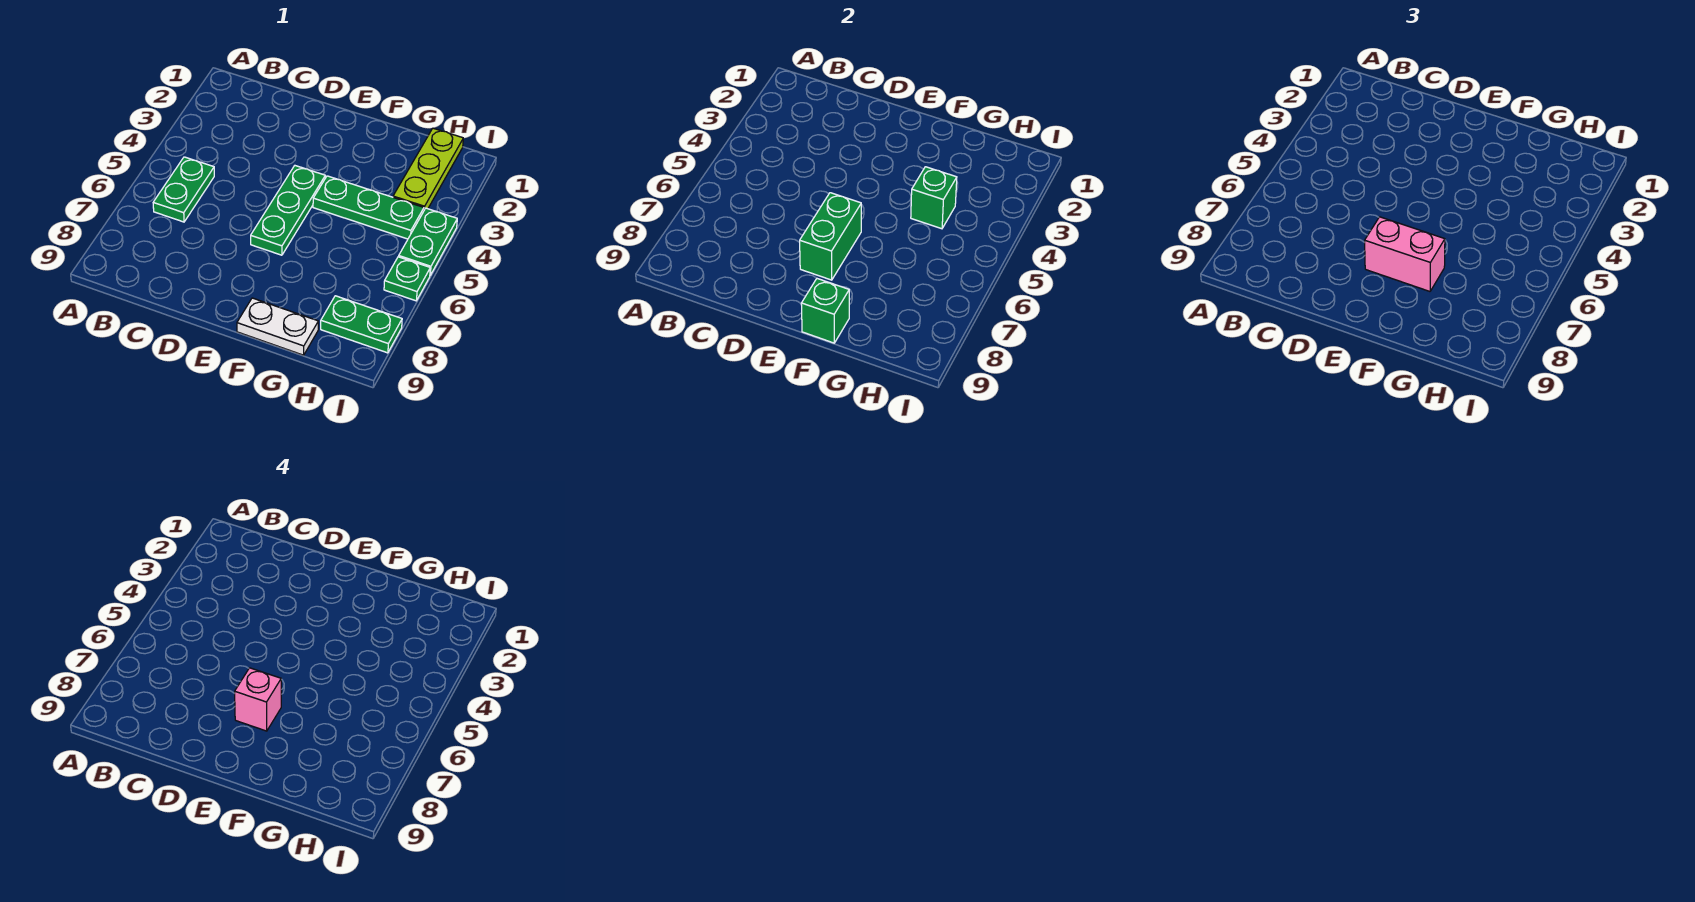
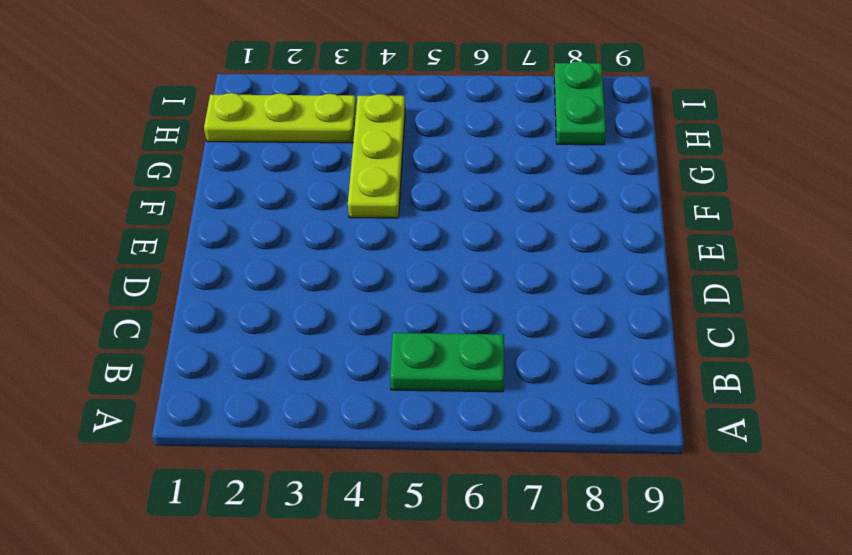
lime 1x3 plate [348,94,405,218] -> green 1x3 plate [313,176,424,239]
none -> green 1x3 plate [251,166,325,255]
none -> white 1x2 plate [237,298,318,355]
none -> green 1x2 plate [399,208,457,275]

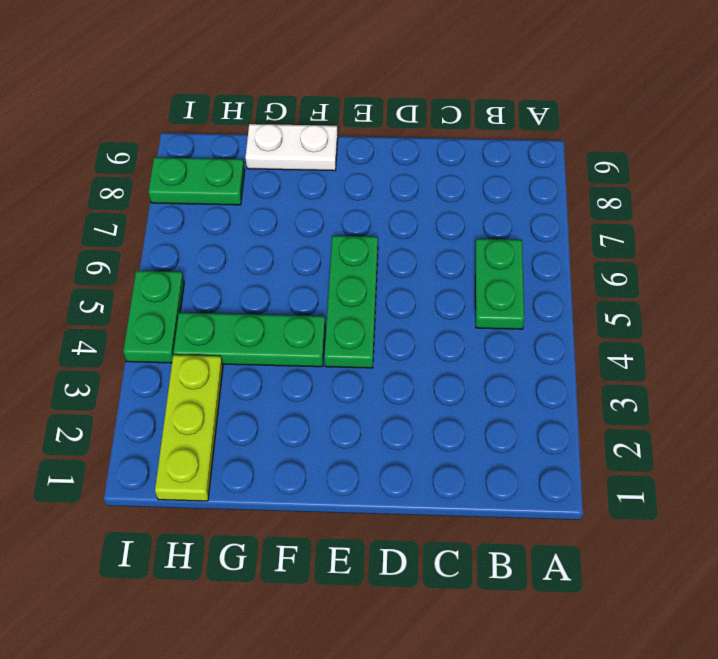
none -> green 1x1 plate [384,257,430,301]
none -> green 1x2 brick [800,193,861,280]
none -> green 1x1 brick [801,279,849,343]

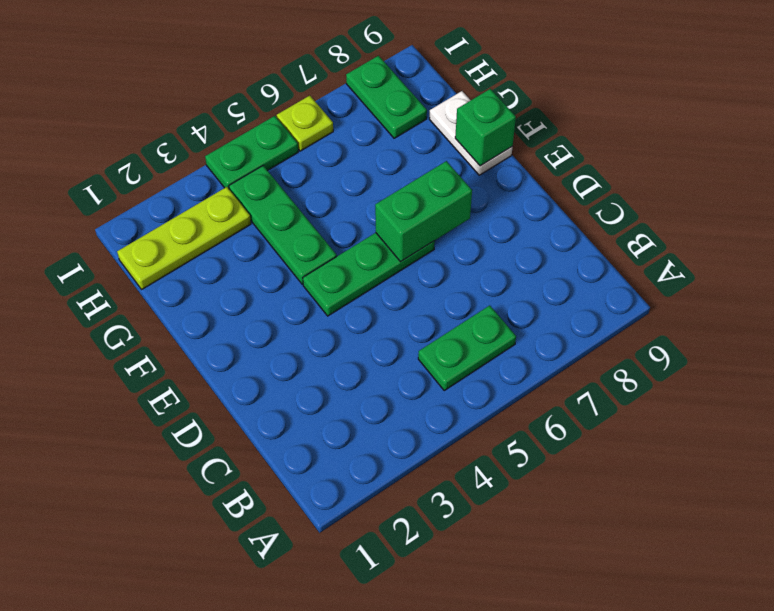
lime 1x1 plate [277,96,333,151] -> green 1x1 plate [384,257,430,301]
none -> green 1x1 brick [911,167,957,229]
none -> pink 1x2 brick [1365,217,1445,291]
none -> pink 1x1 brick [235,668,281,731]

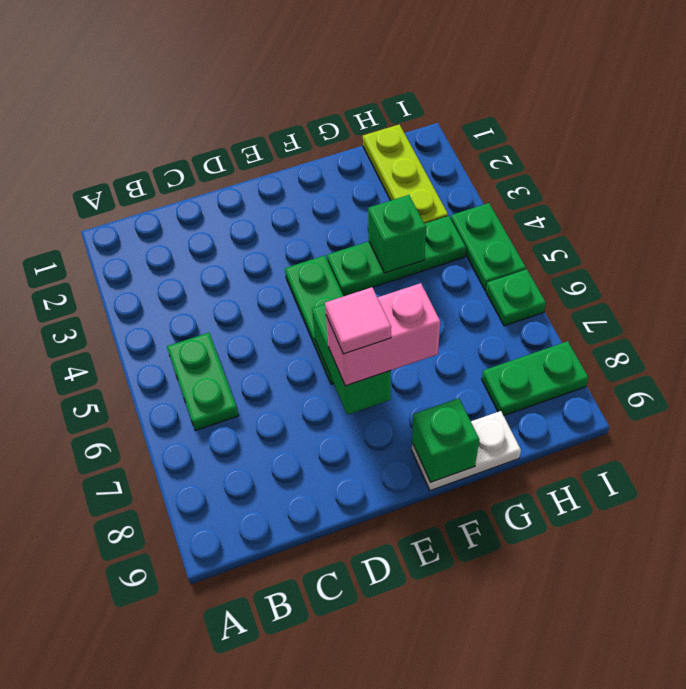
pink 1x1 tile [325,287,391,354] -> pink 1x1 brick [235,668,281,731]

